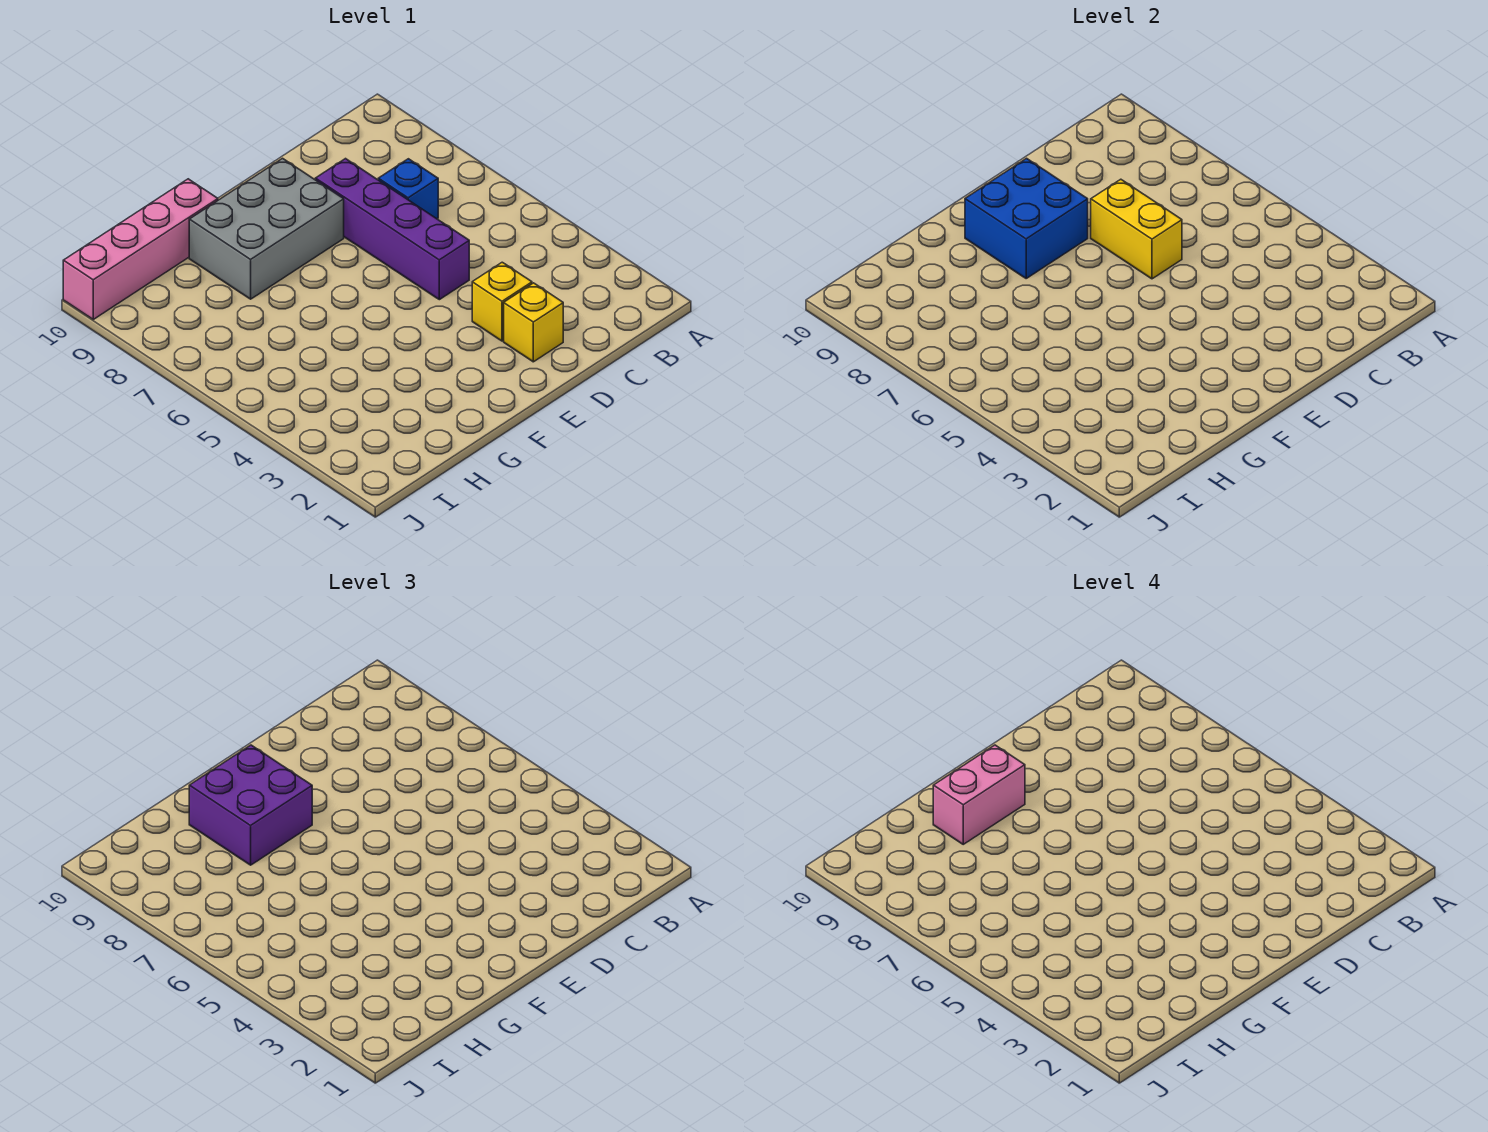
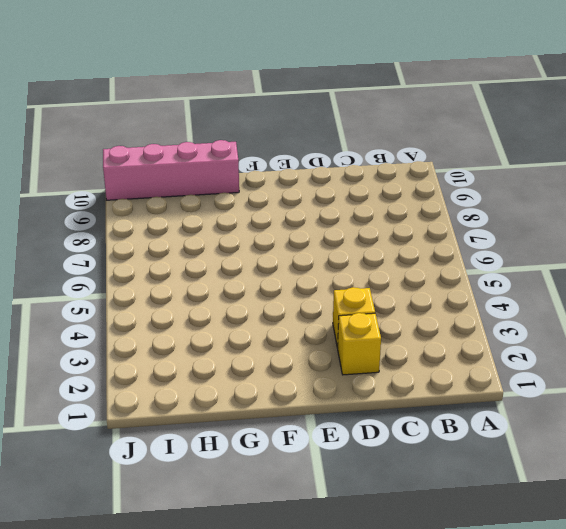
none -> blue 1x1 brick [378,159,438,219]
none -> purple 1x4 brick [315,159,469,300]

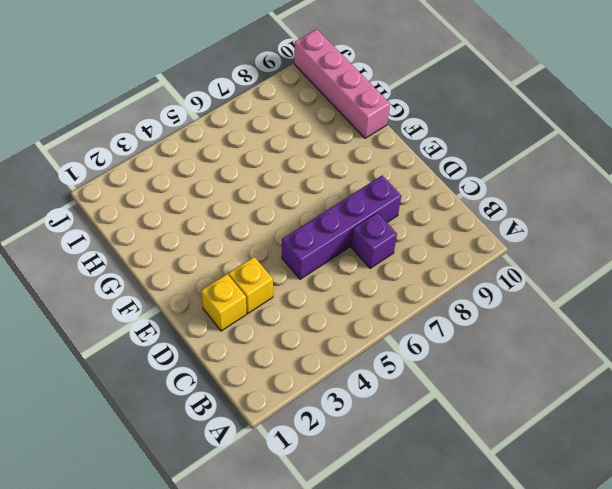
purple 1x1 brick [351,213,397,268] -> blue 1x1 brick [378,159,438,219]
none -> grey 2x3 brick [189,158,344,299]
none -> yellow 1x2 brick [1091,179,1182,279]

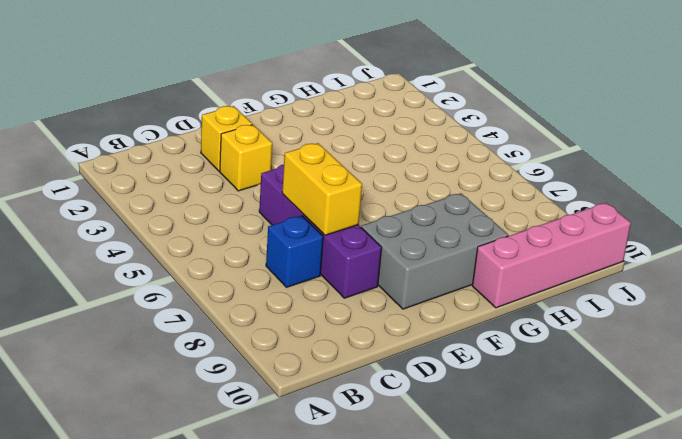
none -> blue 2x2 brick [965,158,1088,278]
none -> purple 2x2 brick [189,745,312,865]

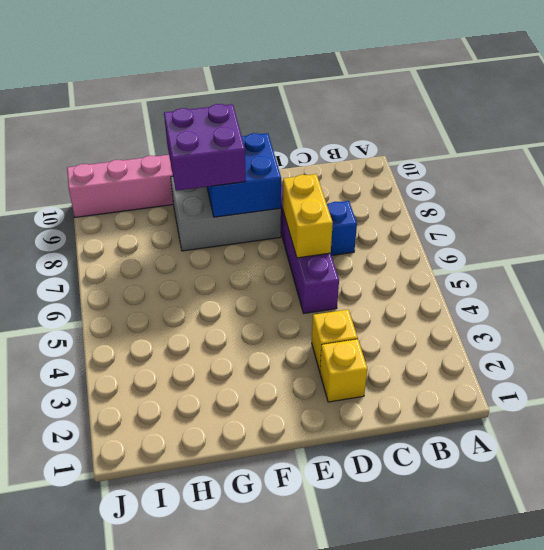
none -> pink 1x2 brick [933,745,1025,844]

